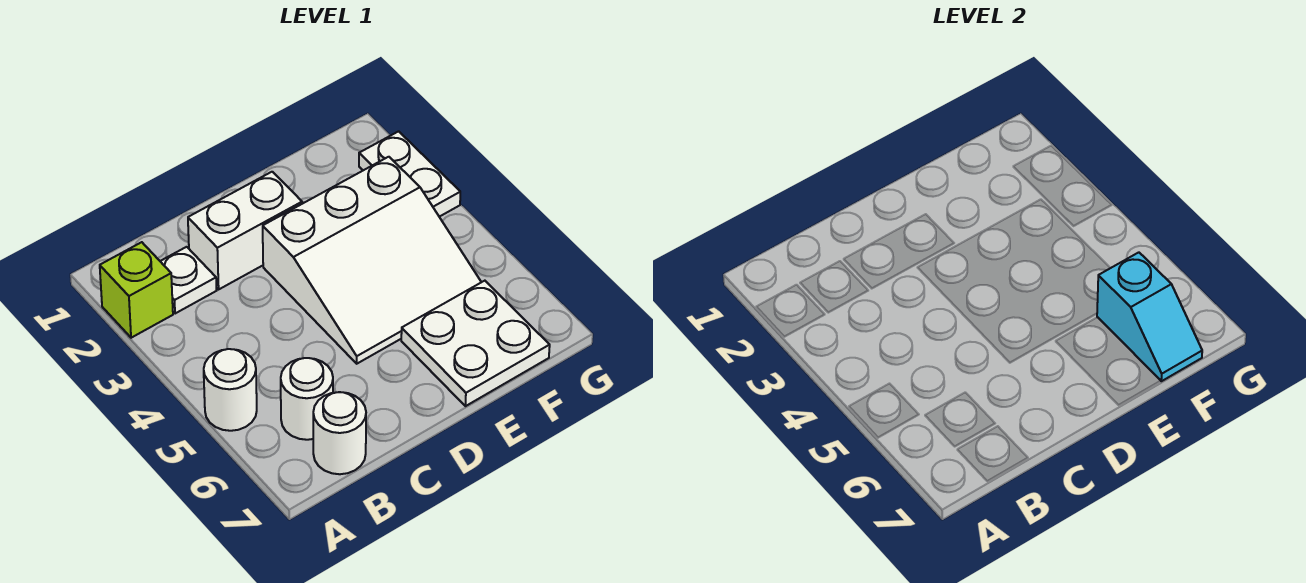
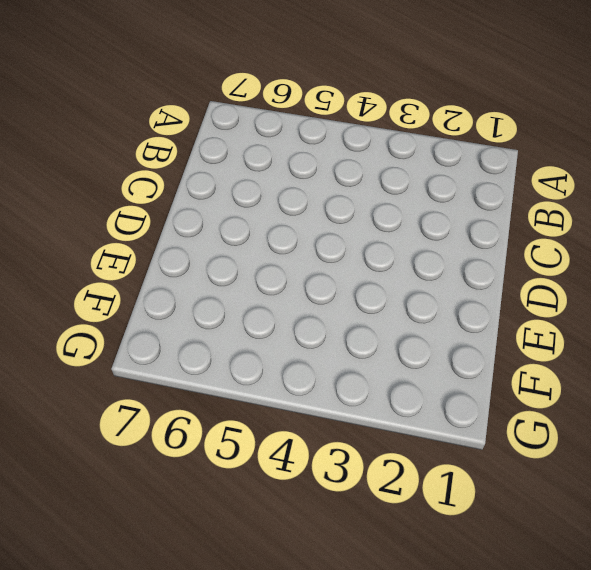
none -> lime 1x1 brick [100,242,173,338]
none -> white 1x1 round brick [204,349,257,431]

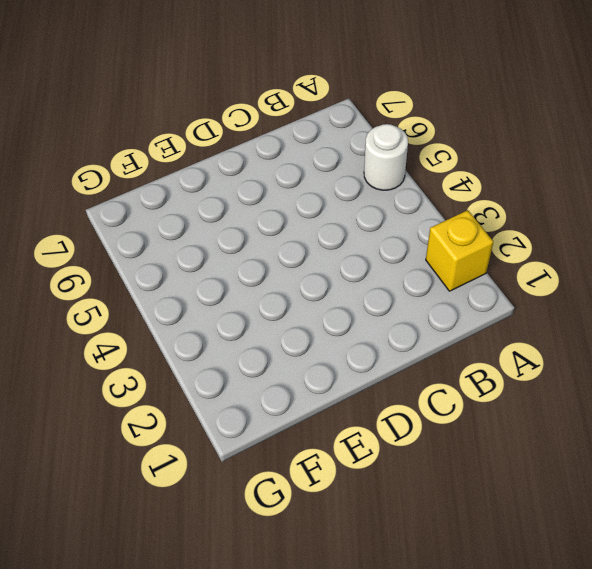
yellow 1x1 brick [426,210,493,291] -> lime 1x1 brick [100,242,173,338]
none -> white 1x1 plate [160,247,217,314]
none -> white 1x1 round brick [281,358,333,440]

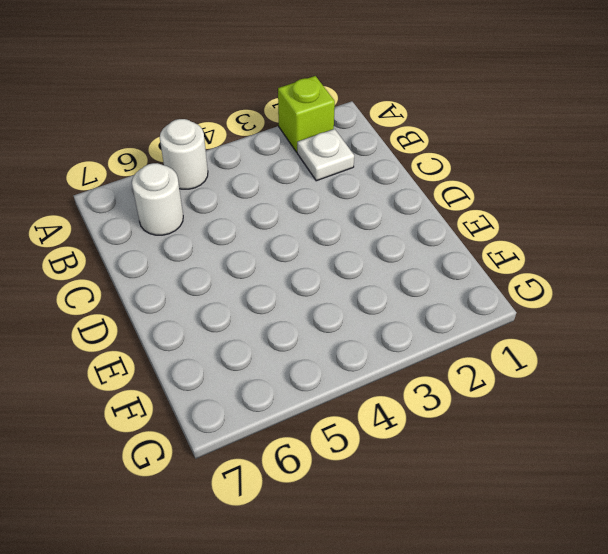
none -> white 1x1 round brick [313,392,366,474]
none -> white 1x2 brick [188,172,302,289]

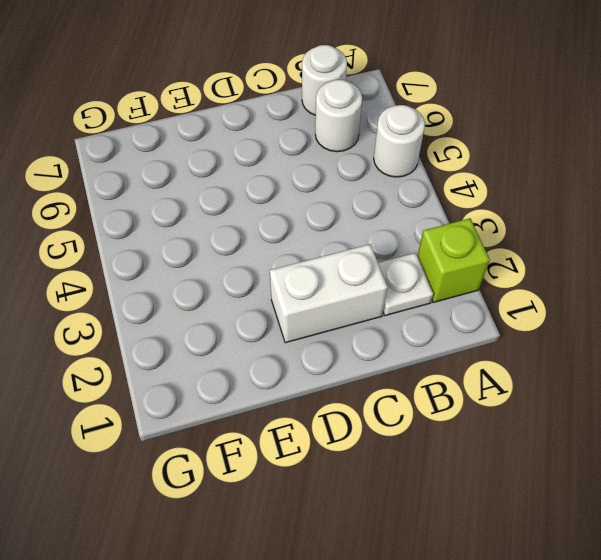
none -> white 3x3 slope [263,157,481,364]
none -> white 2x2 plate [401,281,550,406]

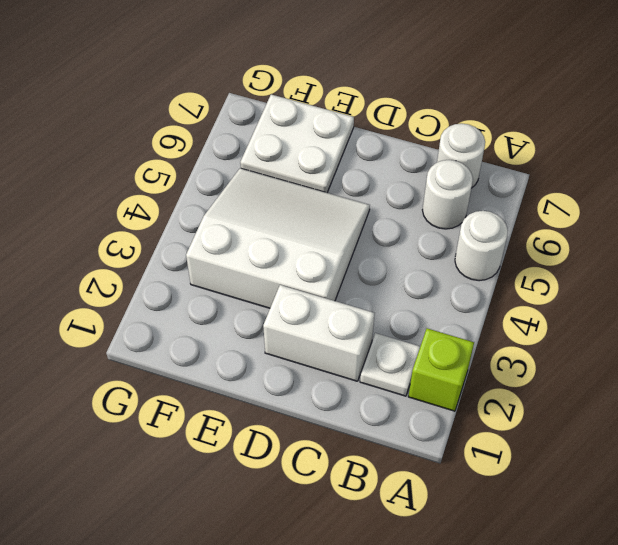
none -> white 1x2 plate [359,131,460,217]
none -> cyan 1x2 slope [1097,252,1202,381]

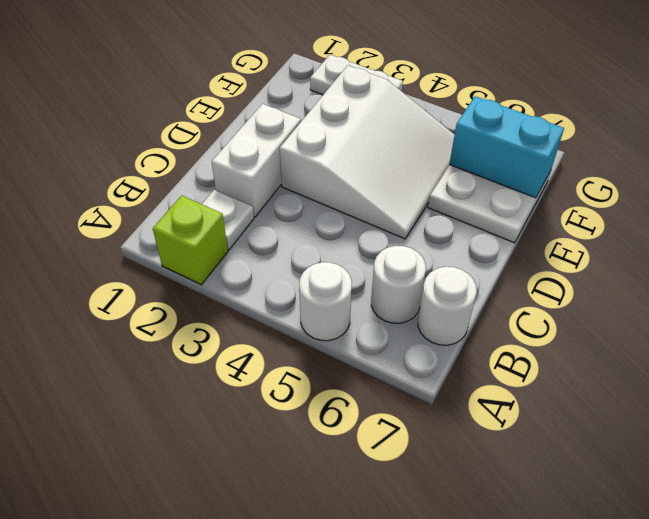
cyan 1x2 brick [449,96,564,198] -> cyan 1x2 slope [1097,252,1202,381]

